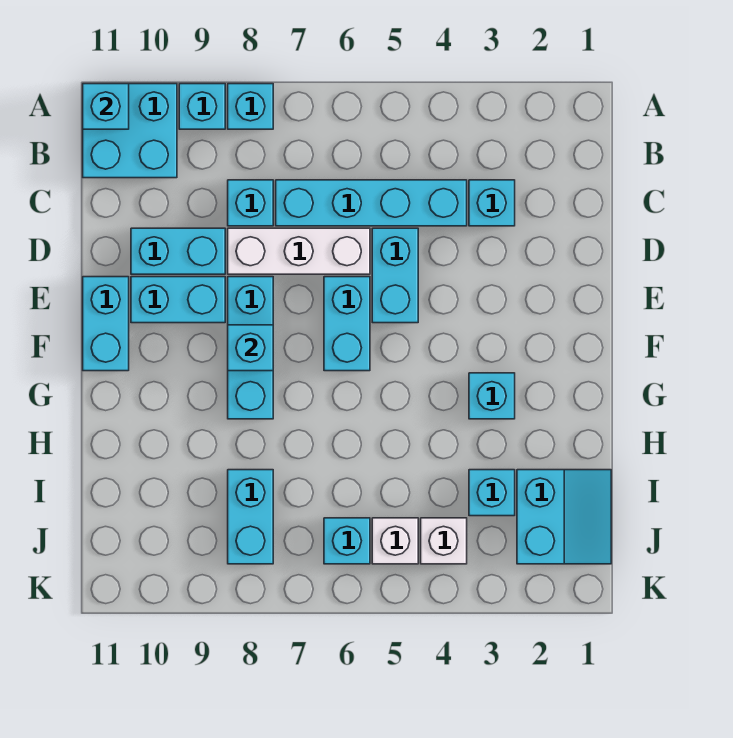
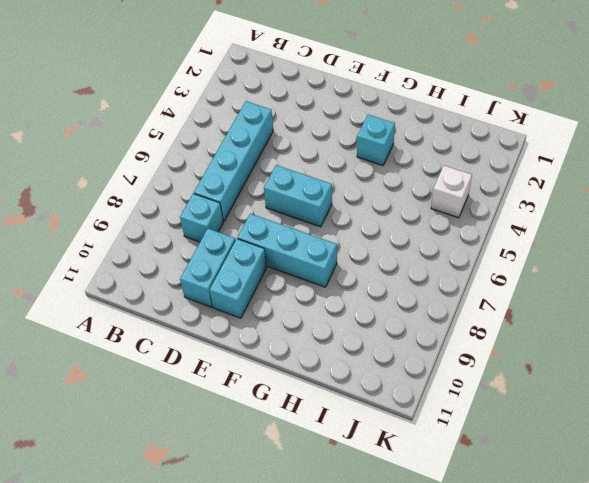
none -> cyan 1x1 brick [228,84,273,129]
none -> cyan 1x1 brick [179,84,225,129]
none -> cyan 2x2 brick [83,84,177,178]

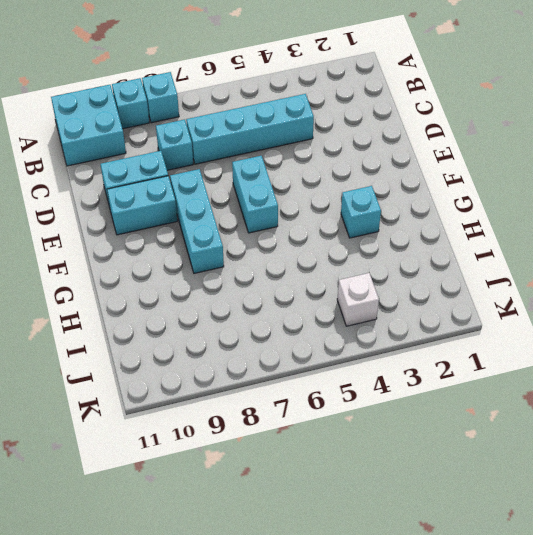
none -> cyan 1x1 brick [469,180,515,226]
none -> cyan 1x2 brick [372,228,418,323]
none -> white 1x3 brick [228,228,370,274]

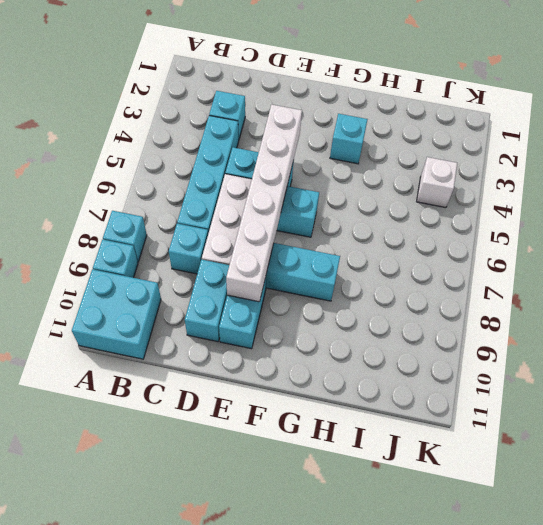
white 1x6 brick [226,105,302,302] -> none
none -> cyan 1x2 brick [83,277,129,371]
none -> cyan 2x2 slope [517,470,611,564]
none -> cyan 1x1 brick [469,470,515,516]

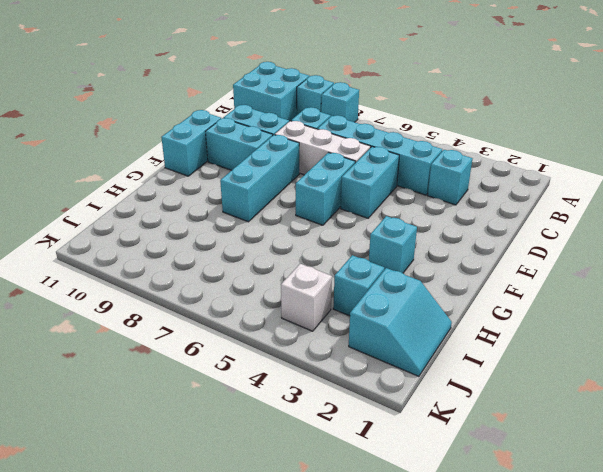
none -> cyan 1x2 brick [228,470,273,564]
none -> white 1x1 brick [372,518,418,564]
none -> cyan 1x1 brick [324,518,370,564]

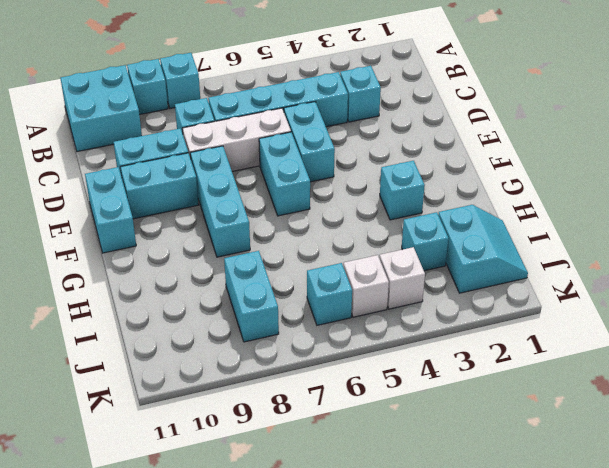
none -> cyan 1x1 brick [83,84,129,129]
none -> cyan 1x1 brick [228,325,273,371]

